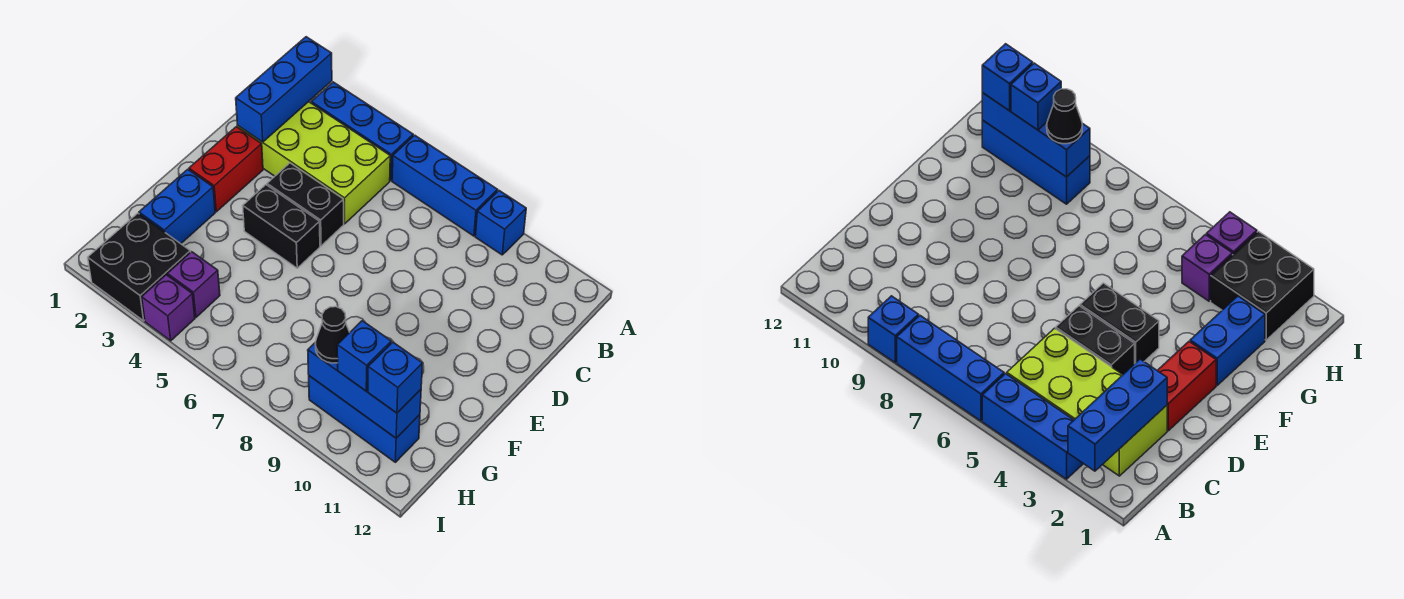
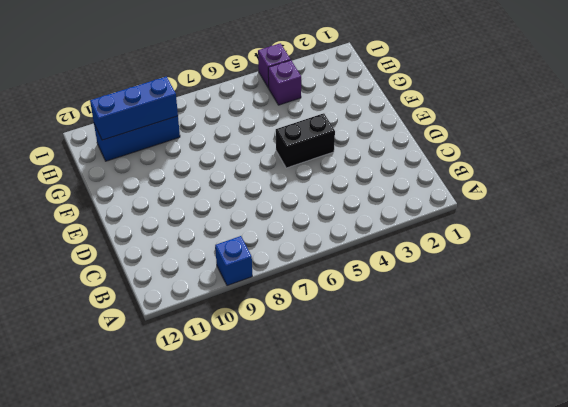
none -> blue 1x3 brick [311,82,413,181]
none -> blue 1x3 brick [392,135,498,236]
none -> lime 2x4 brick [238,102,390,224]

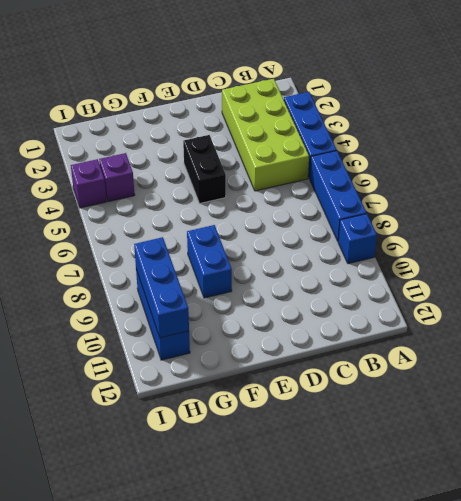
blue 1x2 brick [187,225,232,298] -> blue 1x2 brick turned to [139,169,215,244]
none -> red 1x2 brick [189,127,263,212]
none -> black 1x2 brick [267,163,344,246]
none -> black 2x2 brick [88,213,191,321]

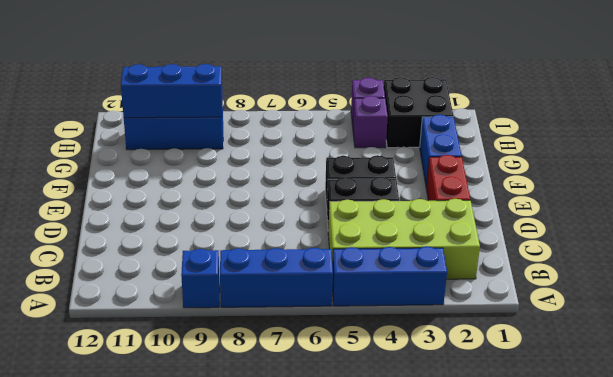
none -> blue 1x3 brick [236,37,332,142]
none -> black 1x1 cone [315,307,350,363]
none -> blue 1x1 brick [337,321,391,391]

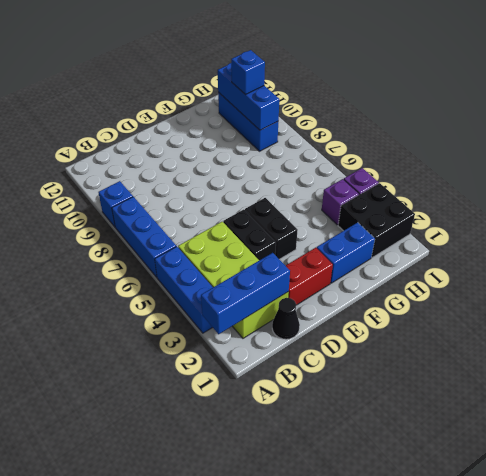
black 1x1 cone [272,298,300,339] -> black 1x1 cone moved to [315,307,350,363]
none -> blue 1x1 brick [368,342,422,413]

